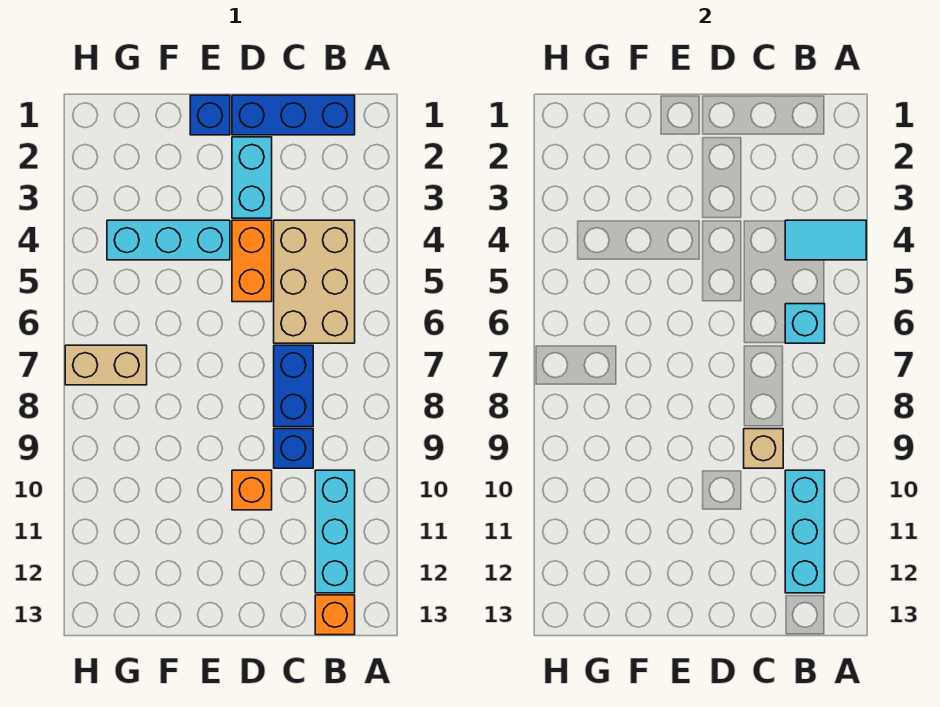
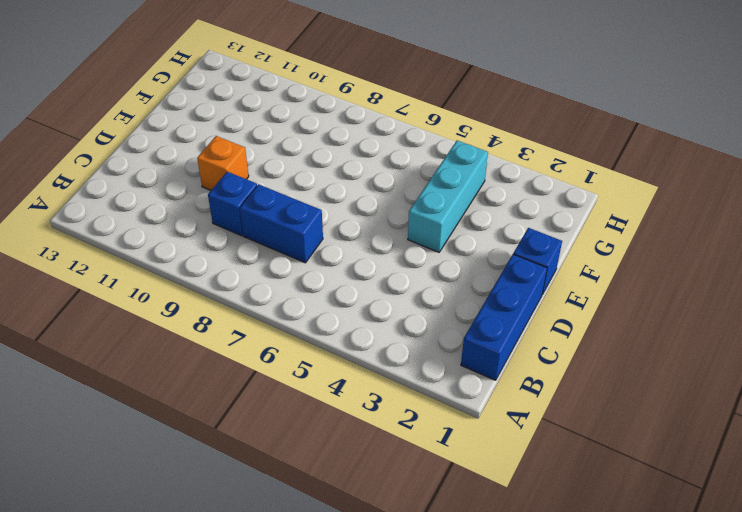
none -> tan 2x3 brick [274,220,355,343]
none -> cyan 1x3 brick [315,470,355,593]
none -> orange 1x1 brick [315,595,355,635]

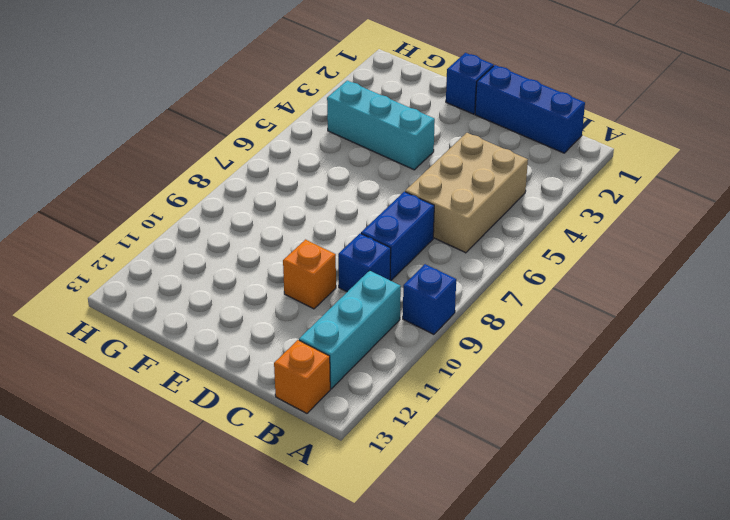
blue 1x1 brick [403,264,456,334] -> none
none -> cyan 1x2 brick [232,137,272,218]
none -> orange 1x2 brick [232,220,272,302]
none -> tan 1x2 brick [65,345,147,385]

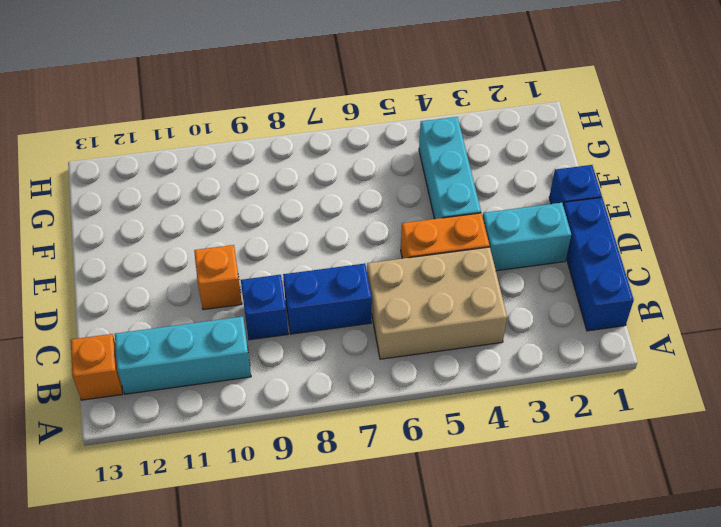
none -> tan 1x2 brick [65,345,147,385]
none -> cyan 1x2 tile [785,220,866,260]
none -> cyan 1x1 brick [785,304,825,343]

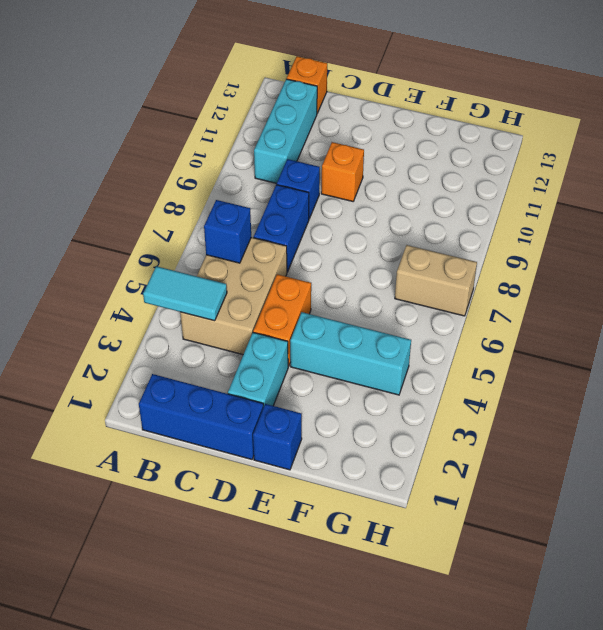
blue 1x1 brick [204,200,251,263] -> cyan 1x1 brick [785,304,825,343]
none -> cyan 1x3 brick [785,470,825,593]
none -> tan 1x1 brick [744,429,783,468]

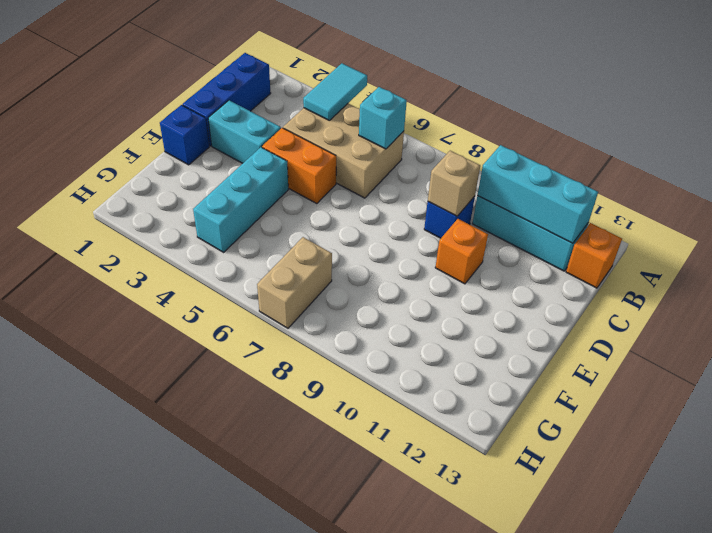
none -> blue 1x2 brick [274,345,313,427]

